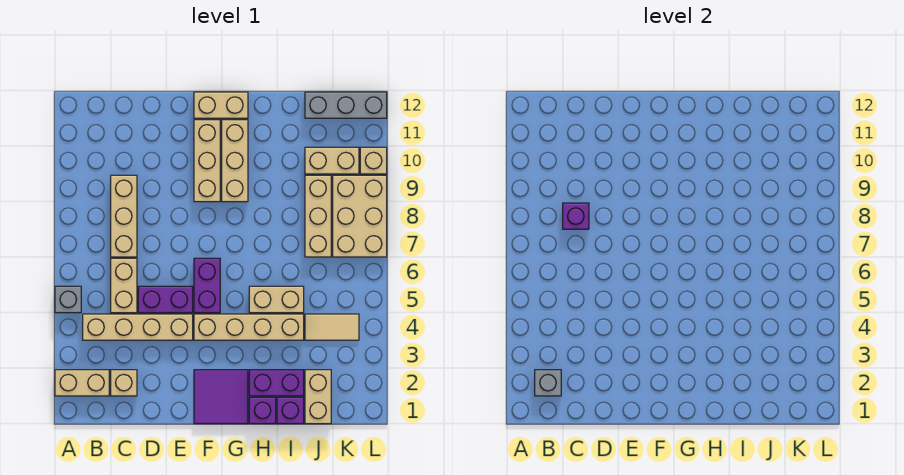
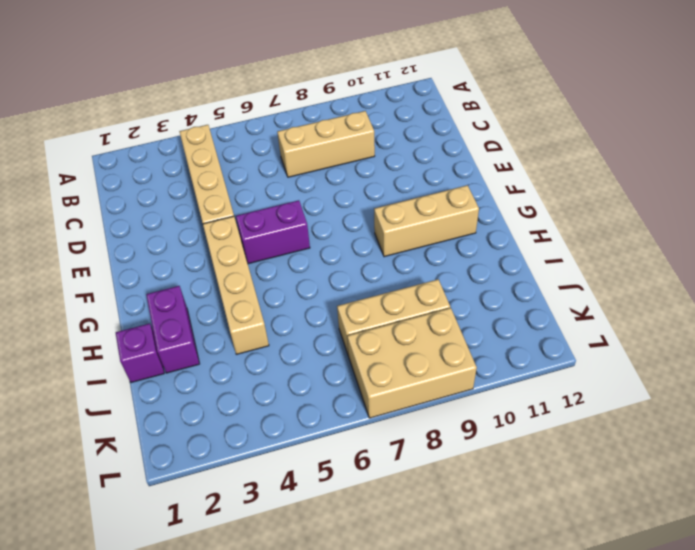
none -> tan 1x2 brick [55,370,109,396]
none -> grey 1x1 brick [55,286,81,313]
none -> tan 1x1 brick [111,370,137,396]

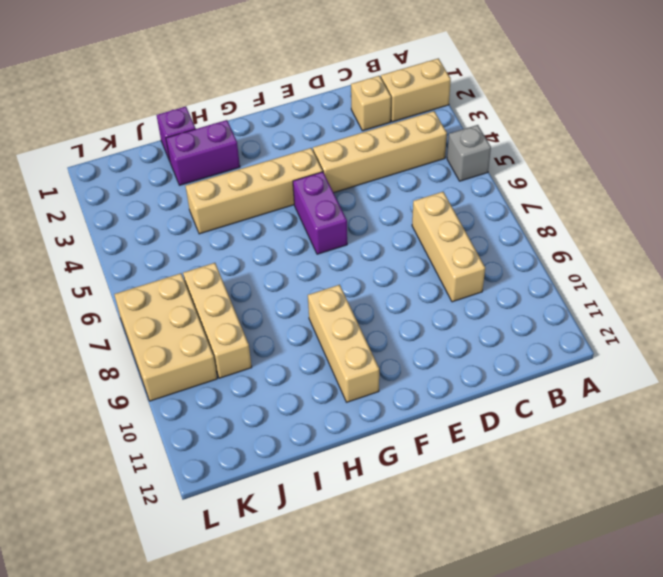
none -> tan 1x2 brick [111,258,137,313]
none -> purple 1x2 brick [138,286,193,313]
none -> purple 2x2 tile [194,370,248,424]

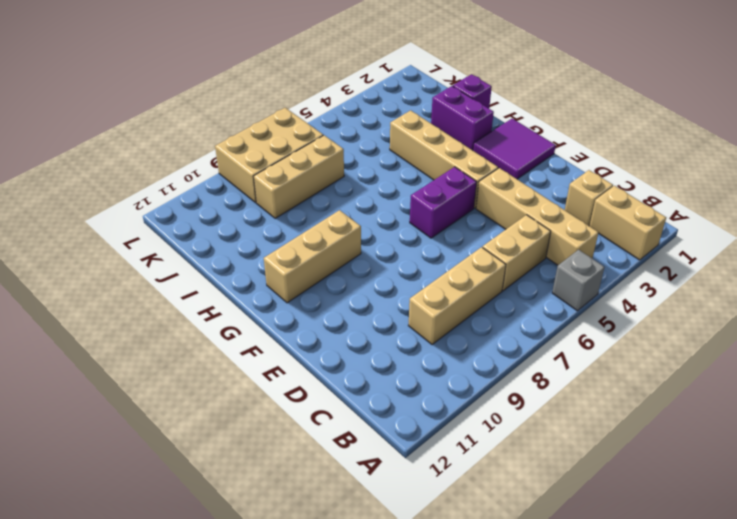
none -> purple 1x2 brick [138,286,193,313]
none -> tan 1x3 brick [194,120,220,202]
none -> tan 1x2 brick [194,92,248,118]

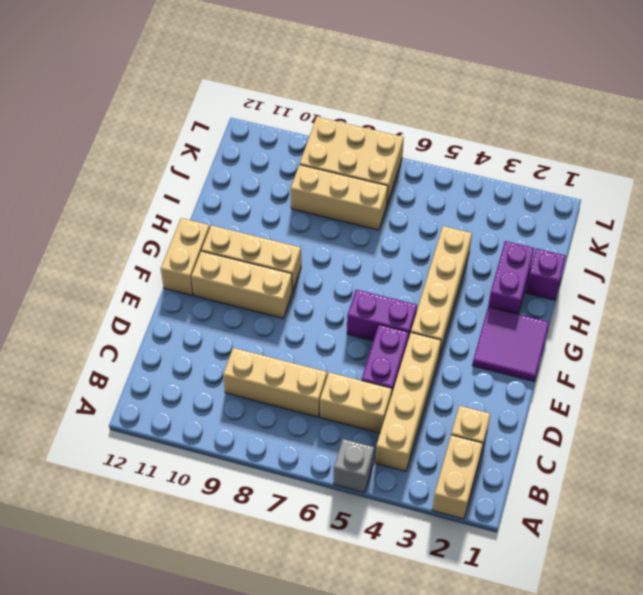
none -> purple 1x1 brick [249,397,276,424]
none -> tan 1x2 brick [249,286,304,313]
none -> tan 1x2 brick [305,370,331,424]

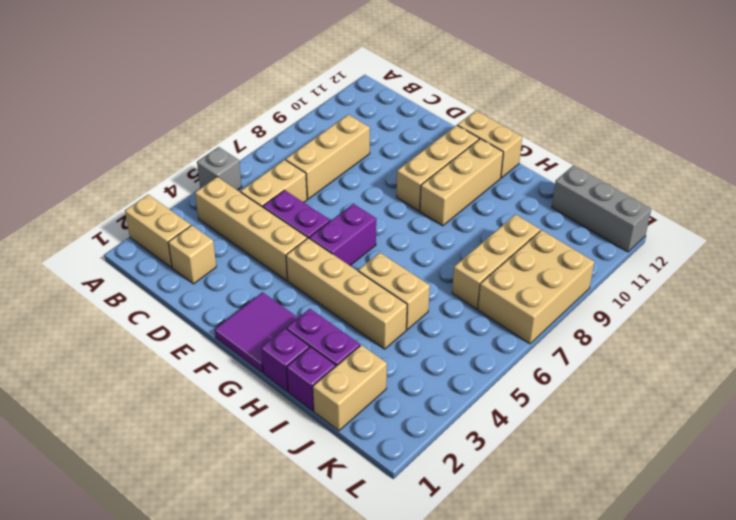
none -> tan 1x2 tile [305,314,359,340]
none -> tan 1x2 brick [305,147,359,174]
none -> tan 1x1 brick [360,147,387,174]

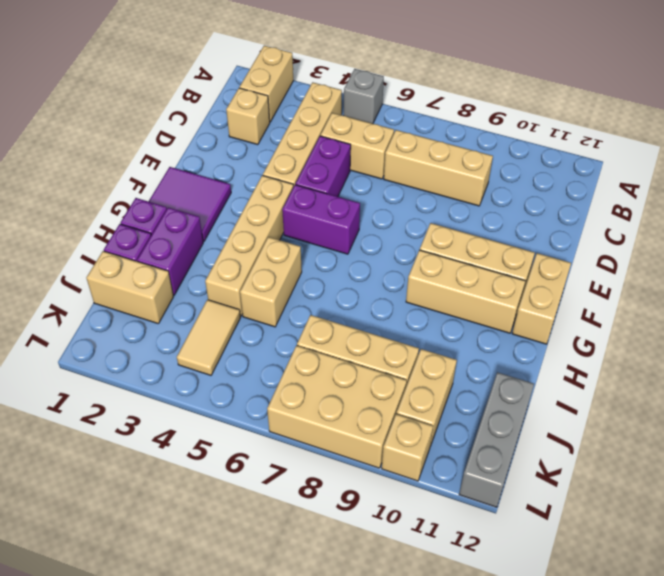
none -> grey 1x1 brick [535,370,561,396]
none -> purple 1x1 brick [563,203,589,229]

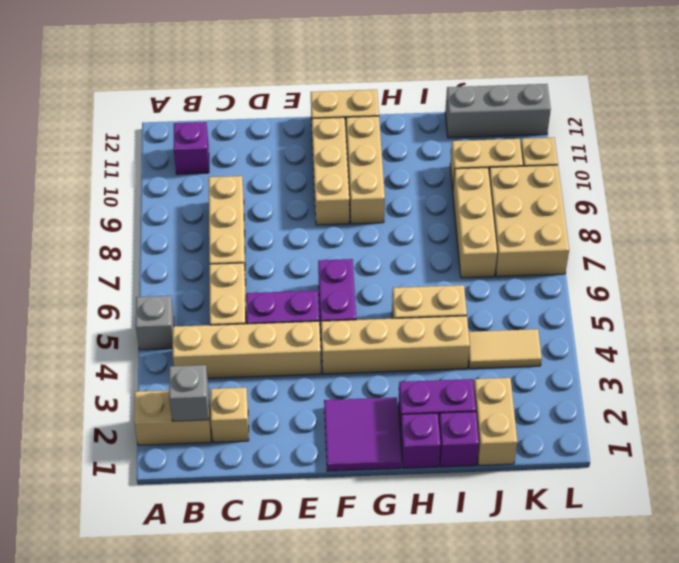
purple 1x1 brick [174,122,209,174] -> purple 1x1 brick moved to [563,203,589,229]

